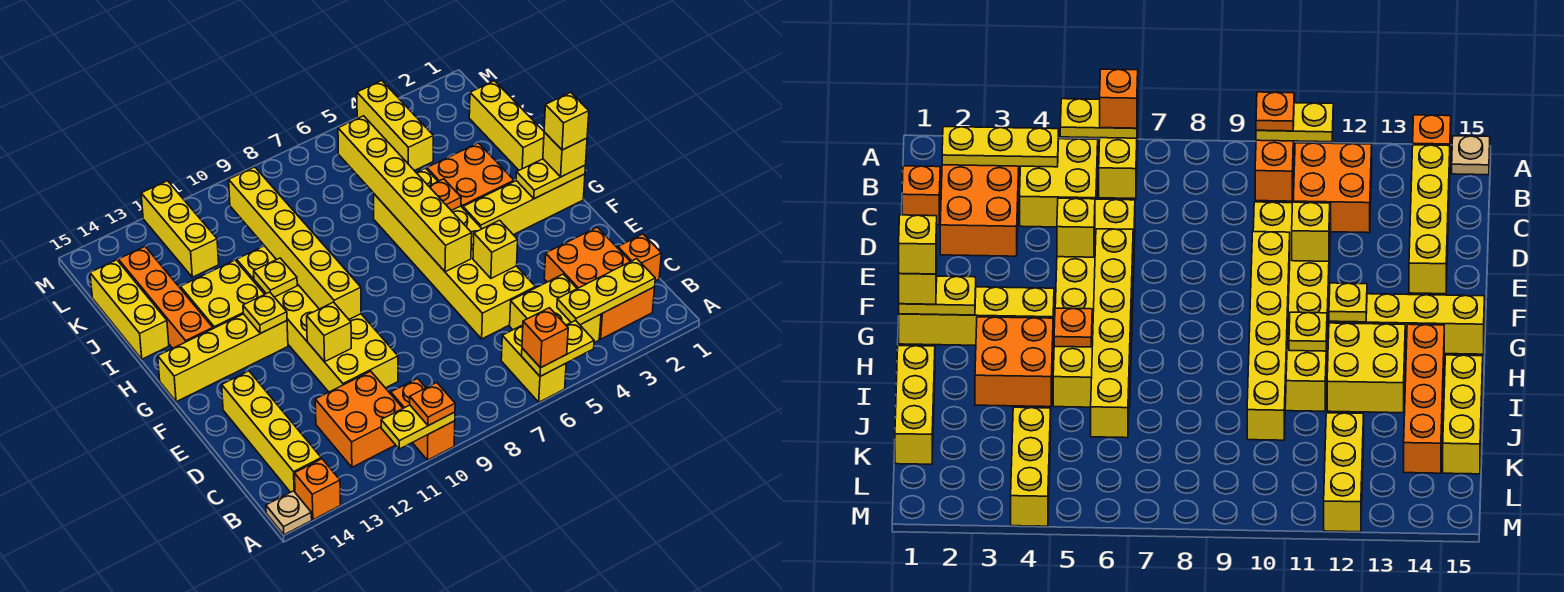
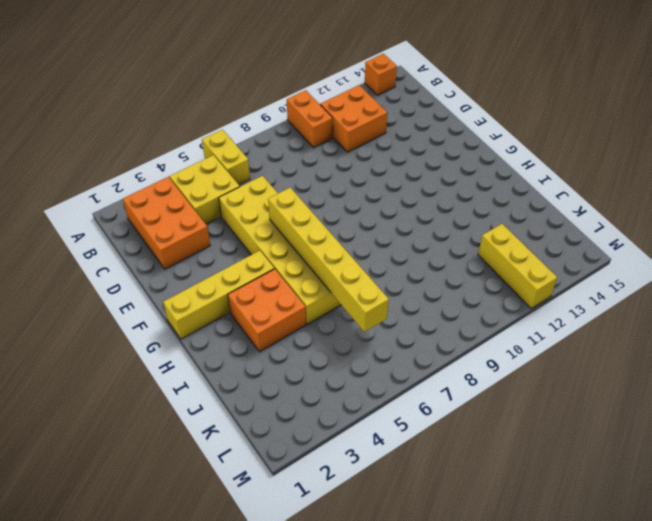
none -> tan 1x1 plate [266,491,312,535]
none -> yellow 1x4 brick [222,371,321,492]
none -> orange 1x1 brick [618,234,661,281]
none -> yellow 2x6 brick [237,246,398,392]

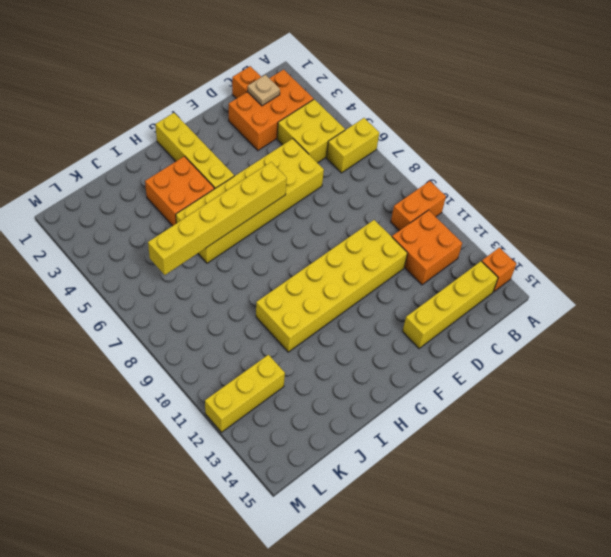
tan 1x1 plate [247,75,280,106] -> tan 1x1 plate moved to [266,491,312,535]
none -> yellow 1x4 brick [158,314,288,402]
none -> yellow 2x2 brick [181,260,265,329]
none -> orange 1x4 brick [118,247,213,348]
none -> yellow 1x3 brick [469,81,544,170]

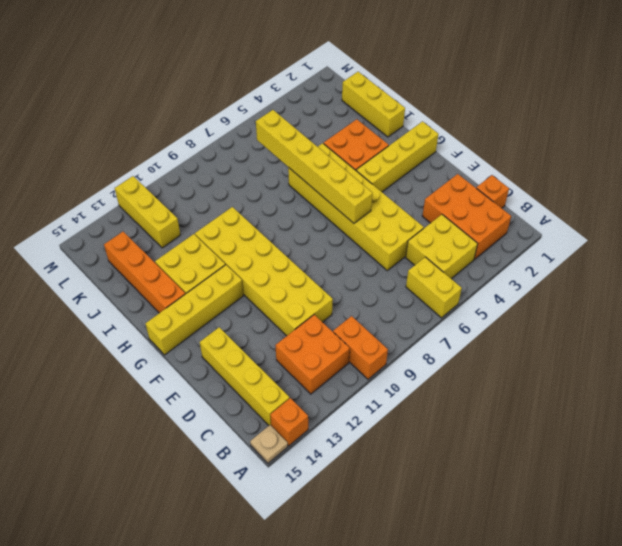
none -> yellow 1x3 brick [90,260,169,359]
none -> yellow 1x3 brick [357,81,433,171]
none -> yellow 1x2 plate [522,320,594,376]
none -> yellow 1x2 plate [381,405,455,449]

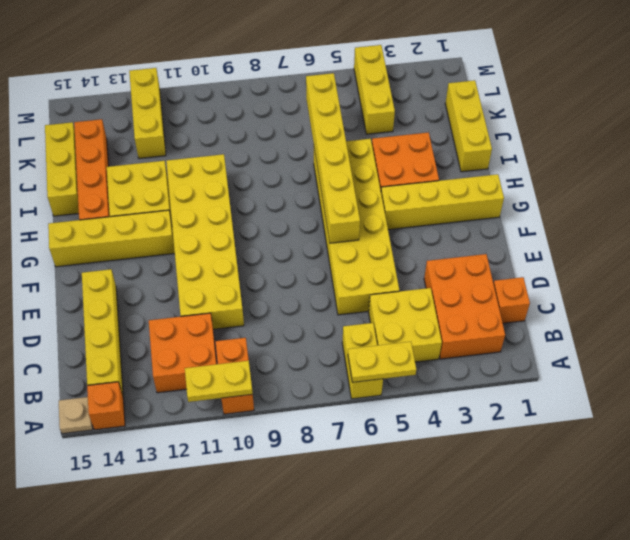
none -> yellow 1x3 plate [557,259,655,325]
none -> yellow 1x1 brick [473,220,518,278]
none -> yellow 1x1 brick [307,302,351,362]
none -> yellow 1x6 brick [229,167,361,319]

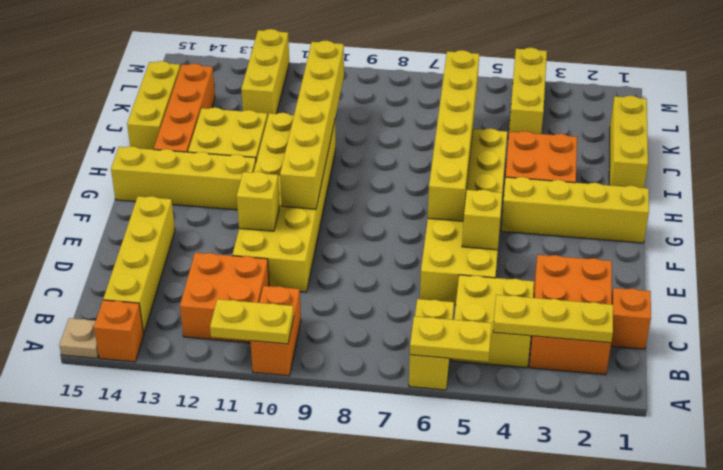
none -> yellow 1x2 plate [516,159,586,199]
none -> yellow 1x1 plate [243,292,287,333]
none -> orange 1x1 plate [429,179,461,211]
none -> yellow 1x1 plate [254,258,297,297]

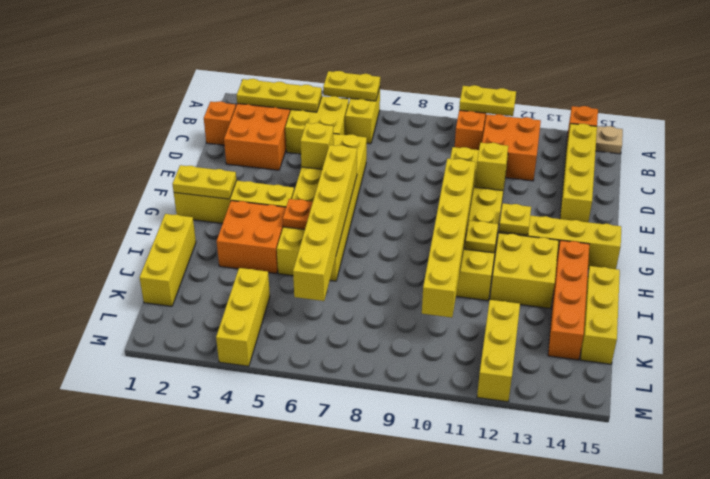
none -> orange 1x1 brick [522,308,568,368]
none -> orange 1x1 plate [410,383,455,426]
none -> yellow 1x1 brick [543,132,587,177]
none -> yellow 1x1 brick [544,92,589,150]

